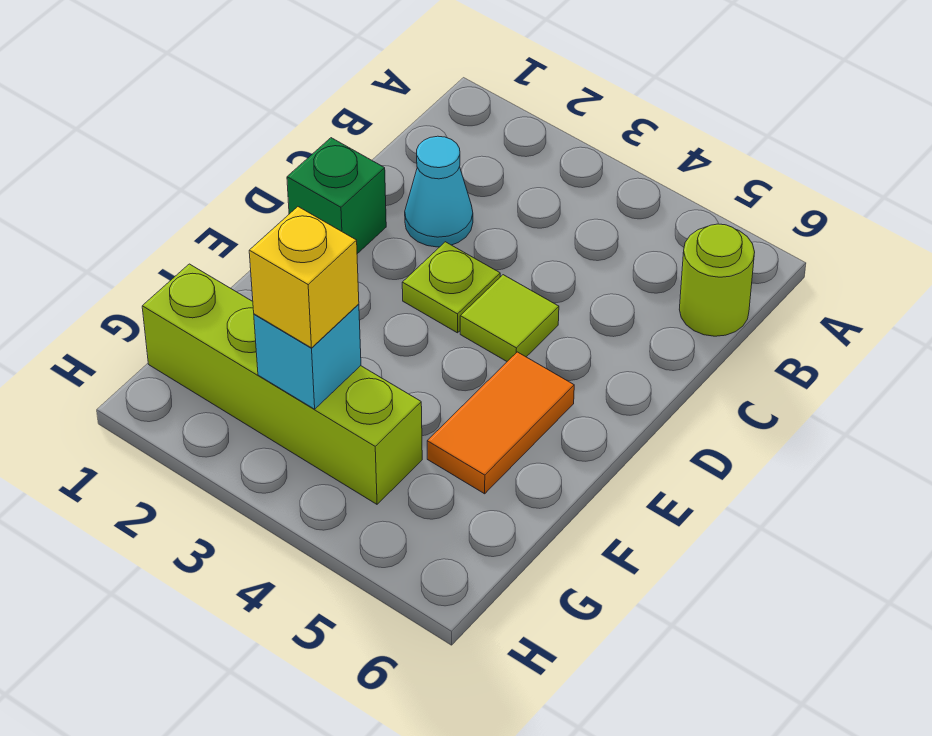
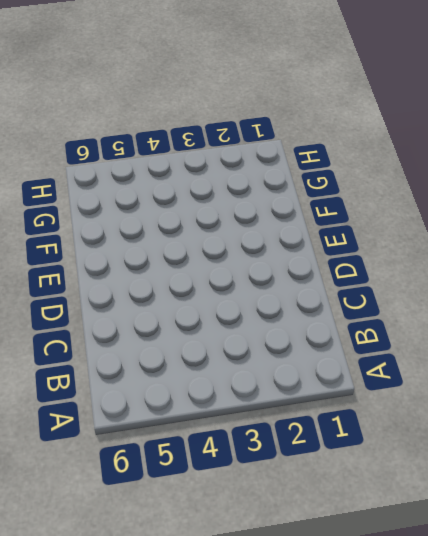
none -> lime 1x1 round brick [679,224,755,336]
none -> cyan 1x1 cone [405,136,473,247]

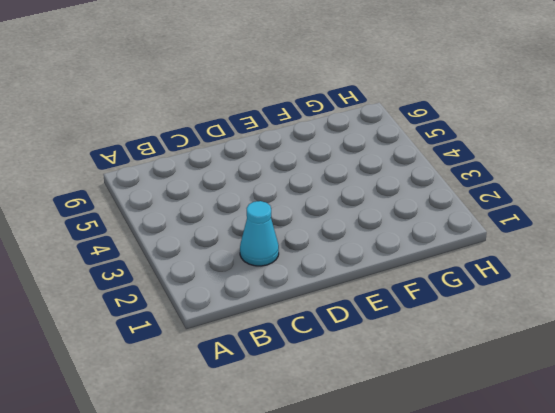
none -> lime 1x1 round brick [679,224,755,336]
none -> green 1x1 brick [287,138,386,254]

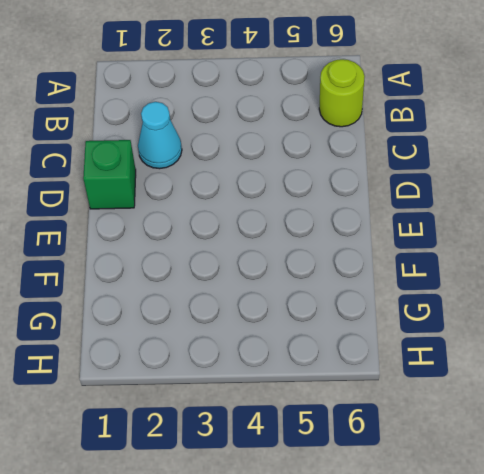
none -> lime 1x1 plate [402,242,500,333]
none -> lime 1x1 tile [460,275,559,361]

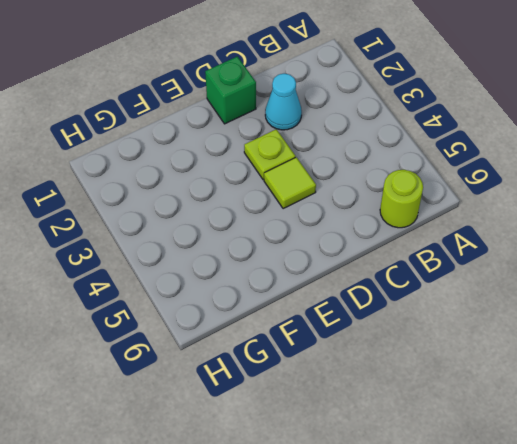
none -> orange 1x2 tile [427,352,574,494]
none -> lime 1x4 brick [142,264,422,504]

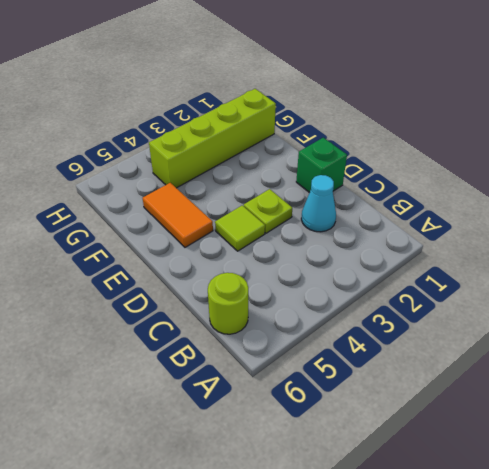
none -> cyan 1x1 brick [254,304,361,409]
none -> yellow 1x1 brick [249,207,359,348]

